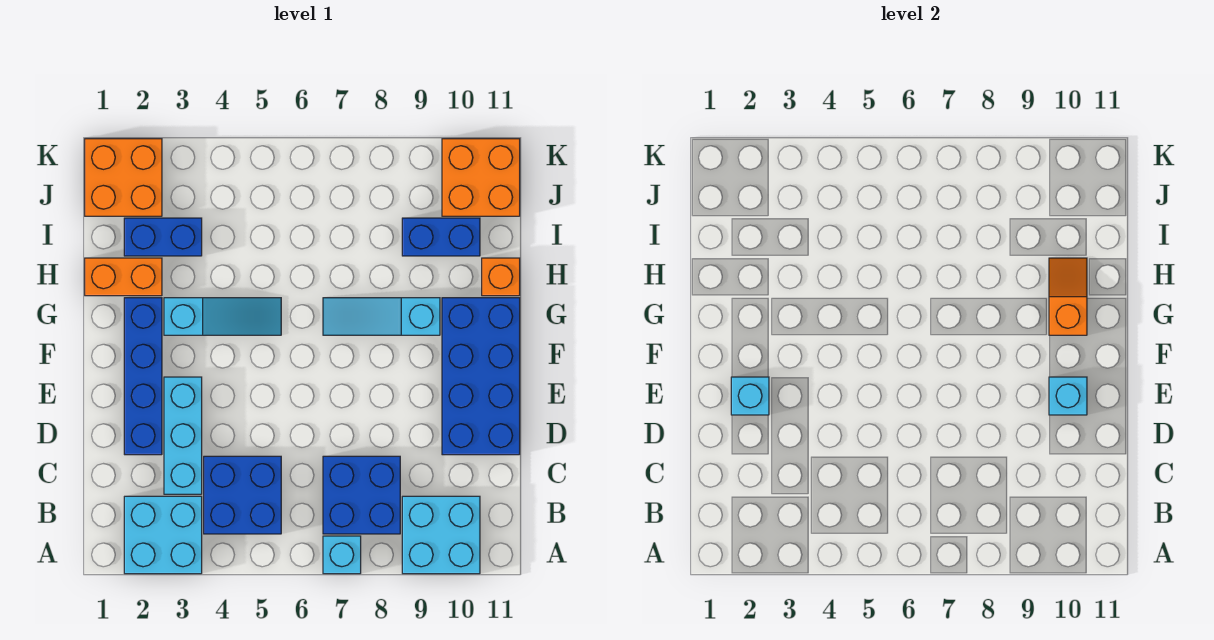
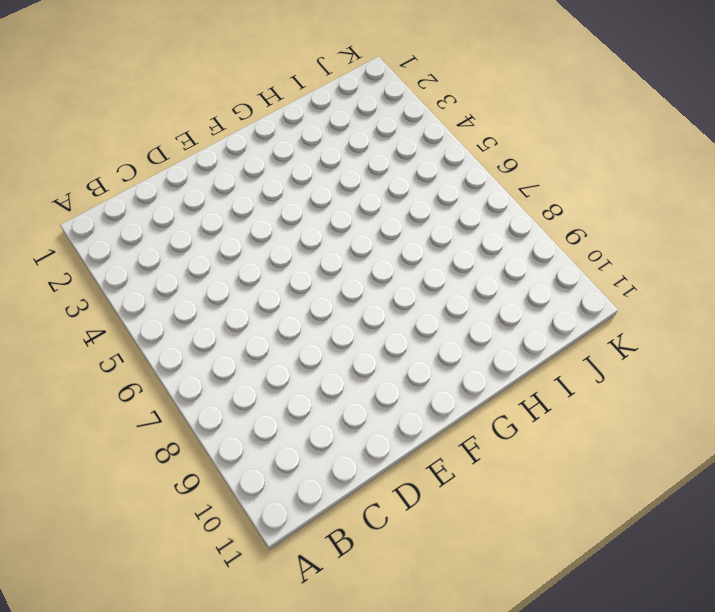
none -> cyan 2x2 brick [124,496,202,574]
none -> cyan 1x1 brick [323,536,361,574]
none -> cyan 2x2 brick [402,496,480,574]

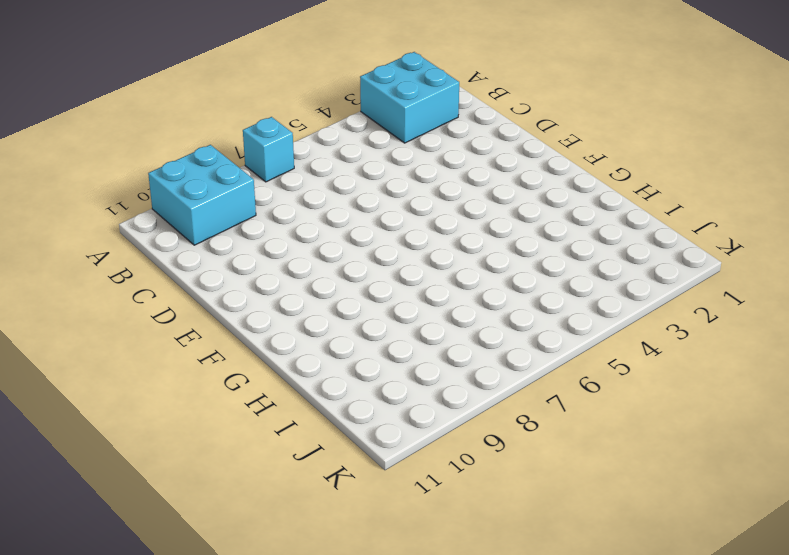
none -> blue 2x2 brick [204,456,281,534]
none -> blue 2x2 brick [323,456,400,534]
none -> cyan 1x3 brick [164,377,202,494]

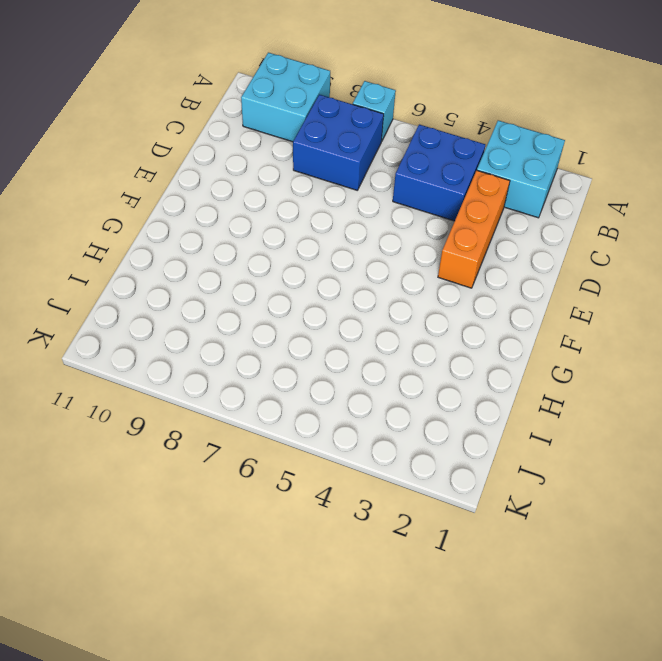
orange 1x3 brick [438,170,510,288] -> cyan 1x3 brick [164,377,202,494]
none -> blue 1x4 brick [124,298,162,455]
none -> blue 2x4 brick [442,298,520,455]
none -> cyan 1x3 slope [164,298,281,335]

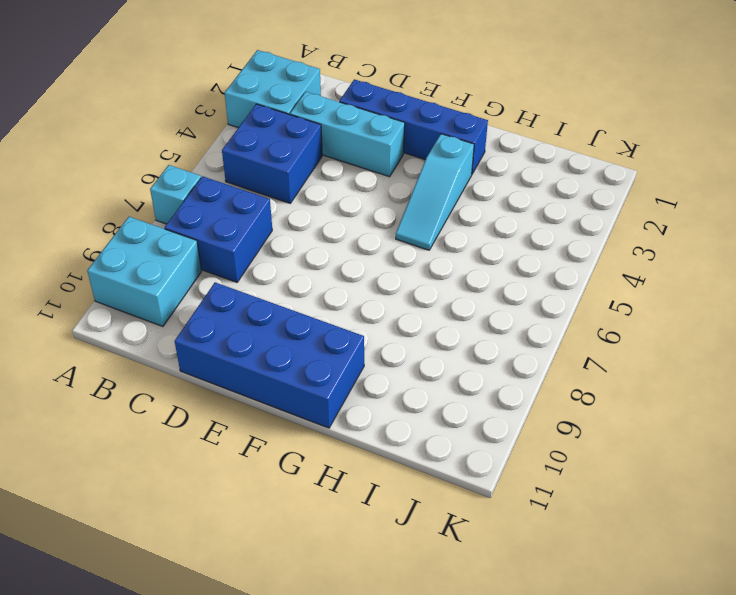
none -> cyan 1x3 slope [323,298,440,335]
none -> orange 1x2 brick [85,258,162,296]
none -> orange 1x1 brick [482,258,520,296]

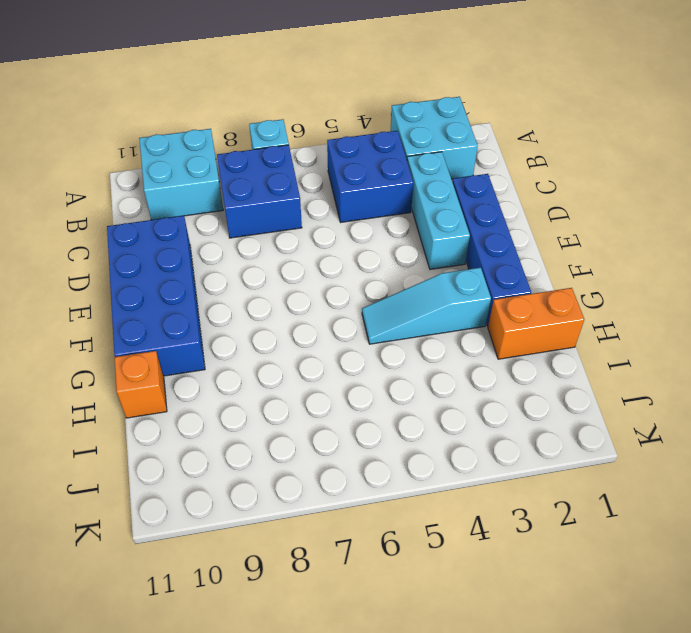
none -> cyan 1x3 slope [323,298,440,335]
none -> blue 1x2 brick [124,218,202,256]
none -> blue 1x2 brick [402,218,480,256]

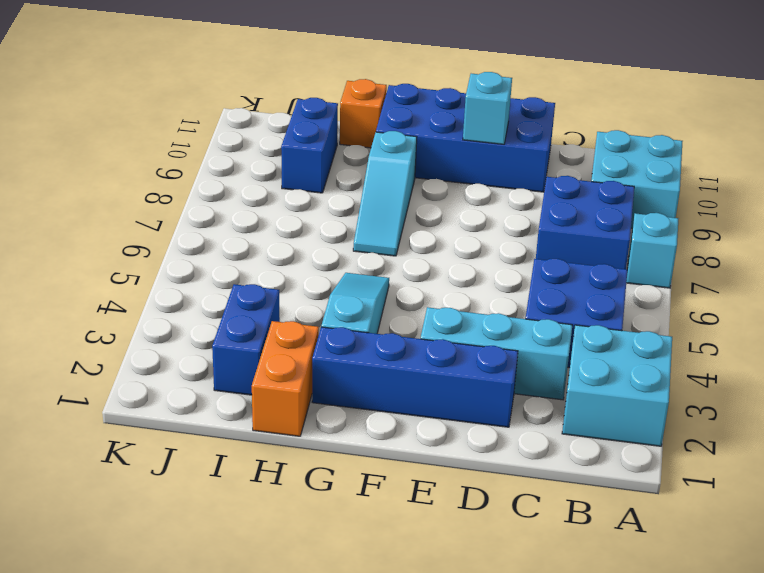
none -> orange 2x2 brick [85,139,162,216]
none -> orange 2x2 brick [442,139,520,216]
none -> cyan 1x1 brick [731,377,769,415]

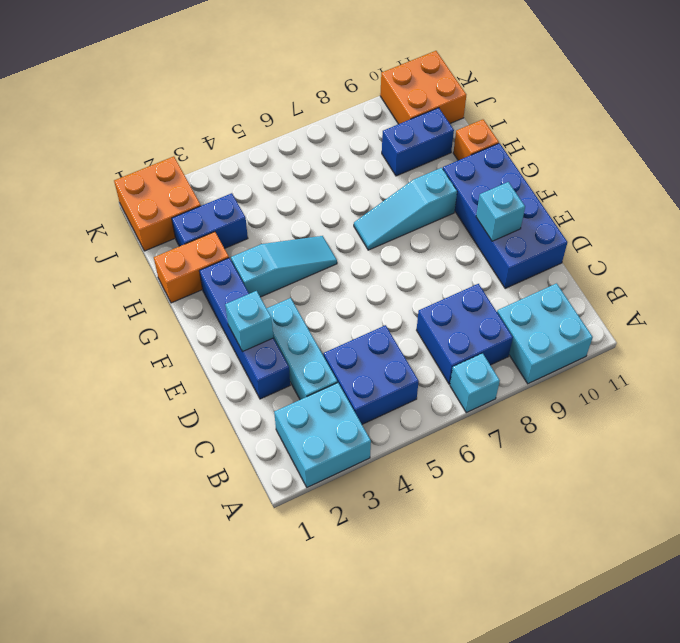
none -> orange 1x2 slope [1049,258,1087,335]

